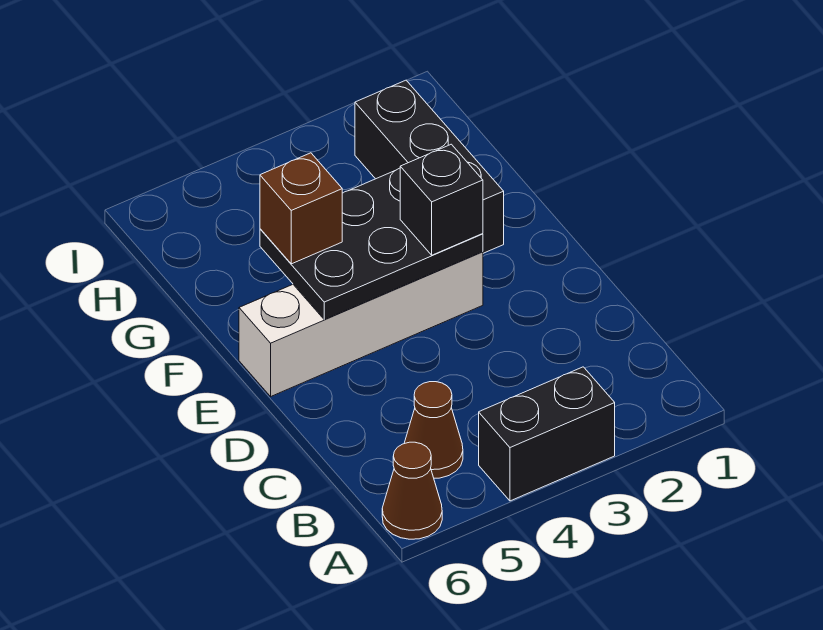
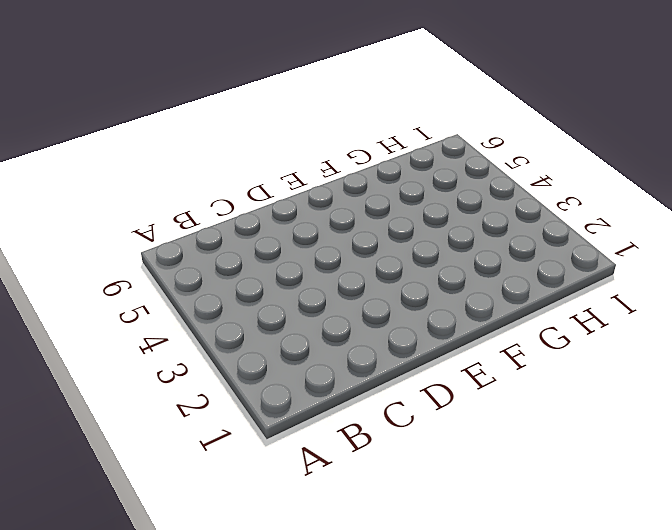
none -> black 1x2 brick [479,367,615,501]
none -> brown 1x1 cone [382,442,442,539]

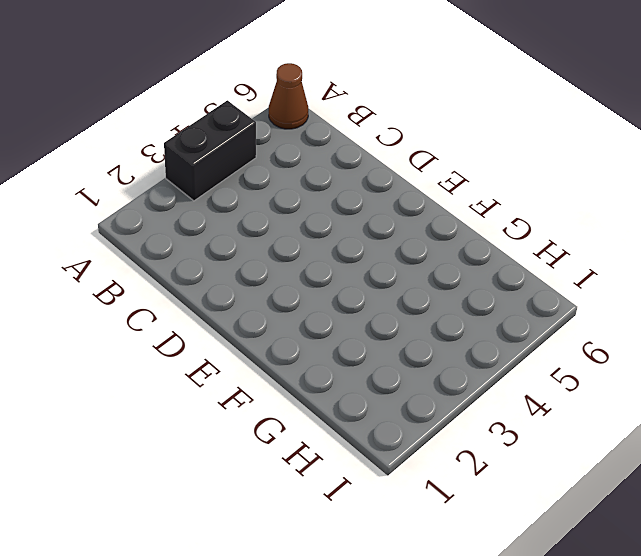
none -> brown 1x1 cone [404,382,463,478]
none -> white 1x4 brick [239,252,483,396]

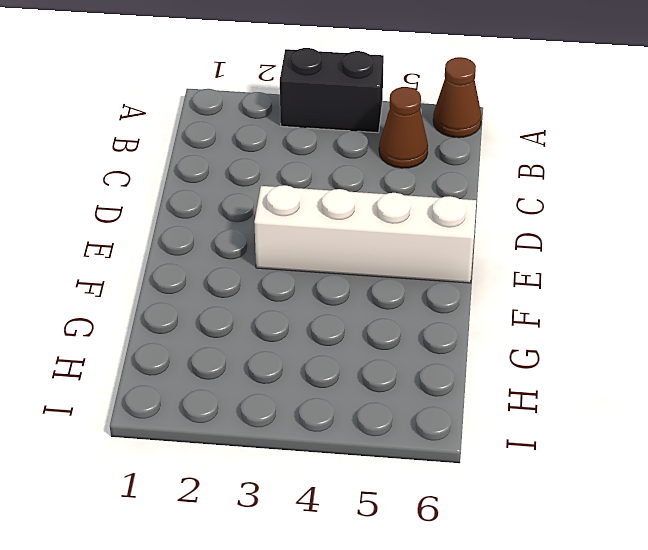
none -> black 1x3 brick [355,80,504,253]
none -> black 2x3 plate [260,168,483,319]

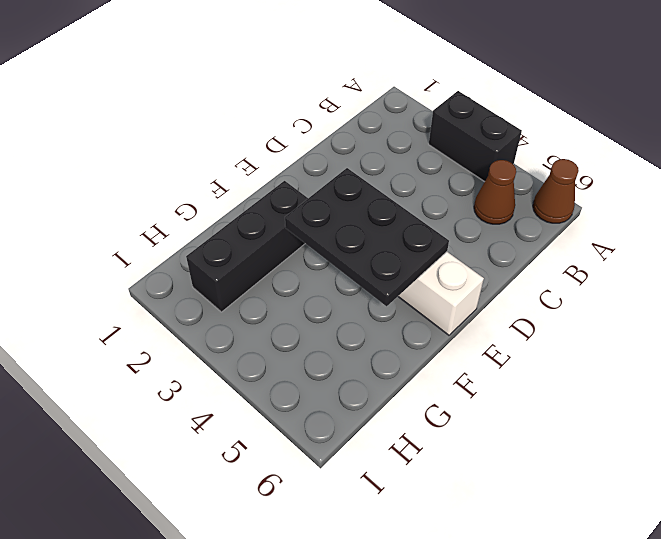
none -> black 1x1 brick [400,144,483,255]
none -> brown 1x1 brick [260,153,342,264]

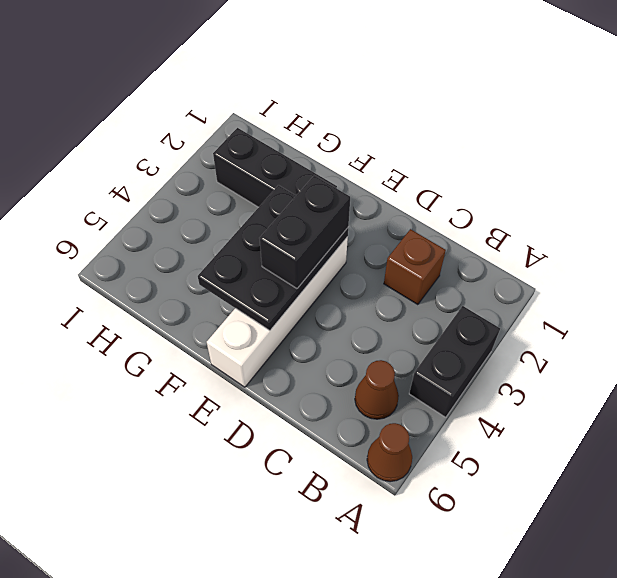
brown 1x1 brick [384,229,446,305] -> brown 1x1 brick moved to [260,153,342,264]
black 1x2 brick [260,175,350,288] -> black 1x1 brick [400,144,483,255]

